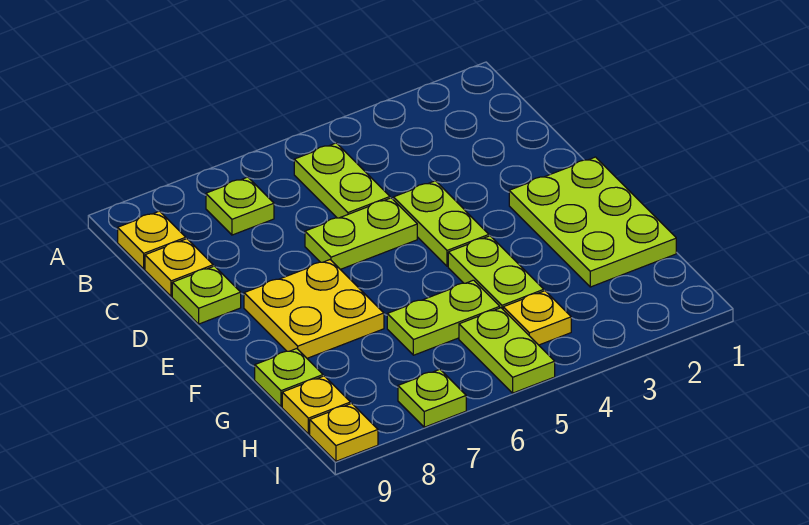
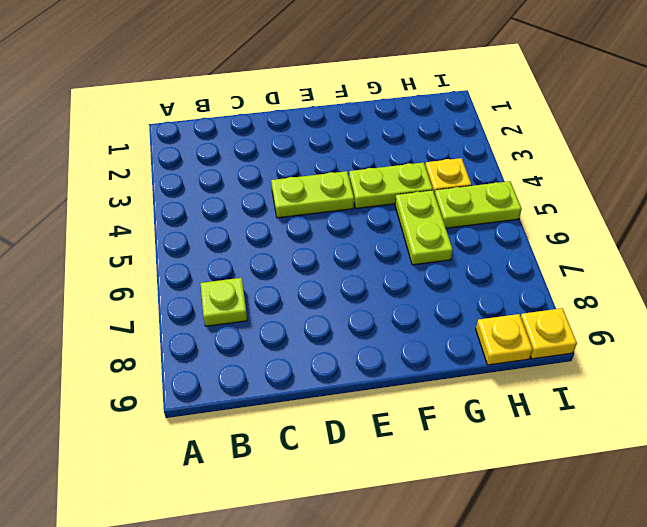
none -> lime 1x2 plate [294,143,390,218]
none -> yellow 1x1 plate [118,211,186,269]
none -> yellow 1x1 plate [145,239,213,297]

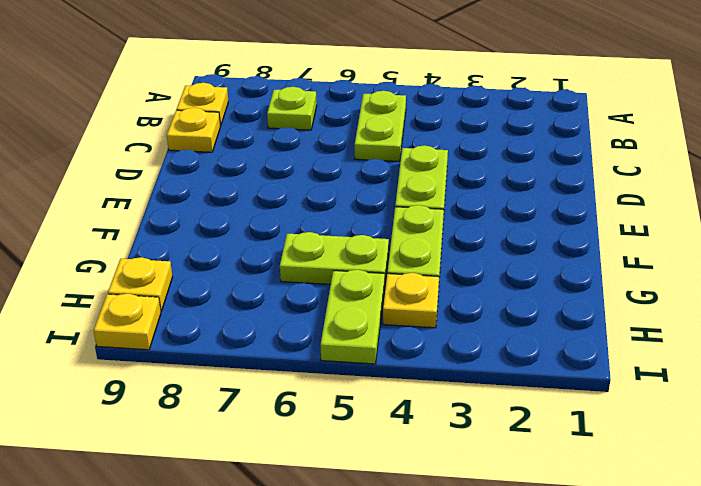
none -> lime 1x2 plate [305,198,417,269]
none -> lime 1x1 plate [172,266,241,324]
none -> lime 2x3 plate [509,157,676,287]

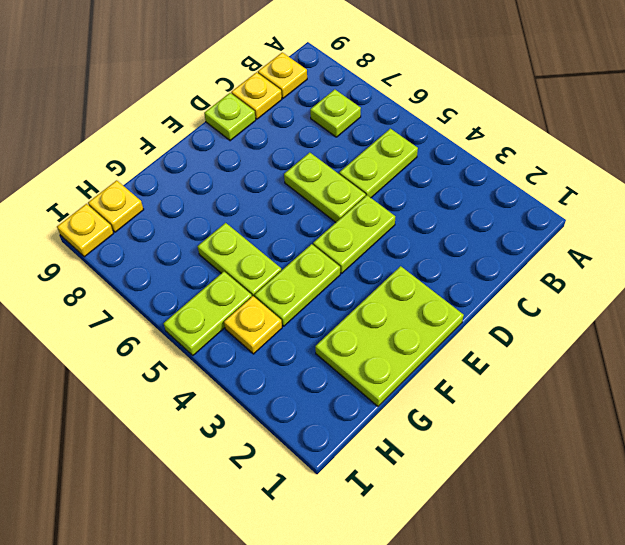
none -> yellow 2x2 plate [244,260,384,358]
none -> lime 1x1 plate [255,349,323,406]
none -> lime 1x1 plate [398,369,466,427]

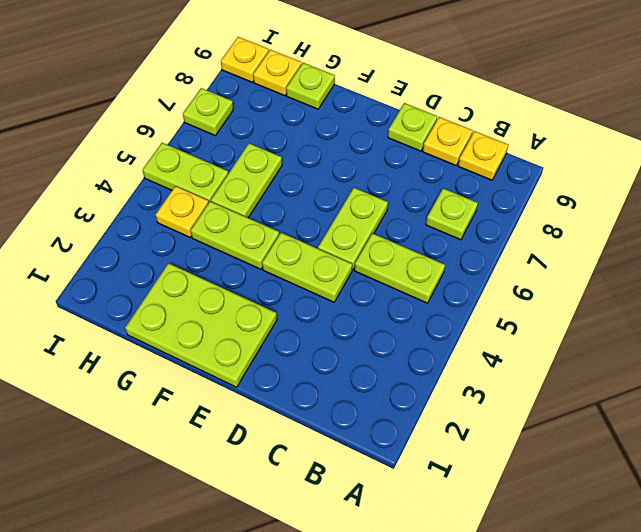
none -> yellow 2x2 plate [244,260,384,358]

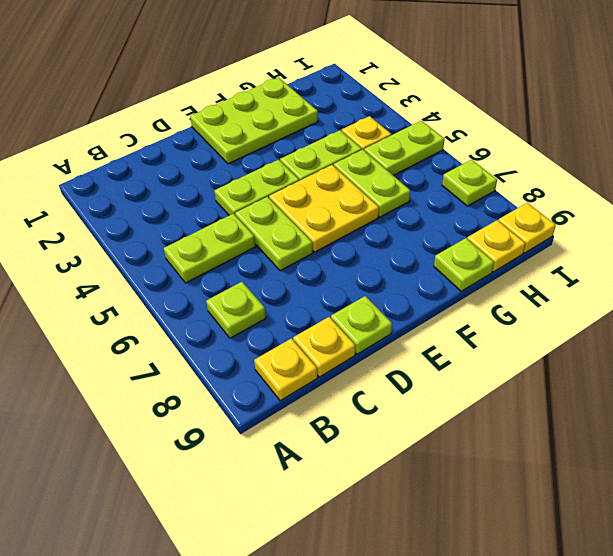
yellow 2x2 plate [269,165,379,252] -> yellow 2x2 plate moved to [244,260,384,358]

